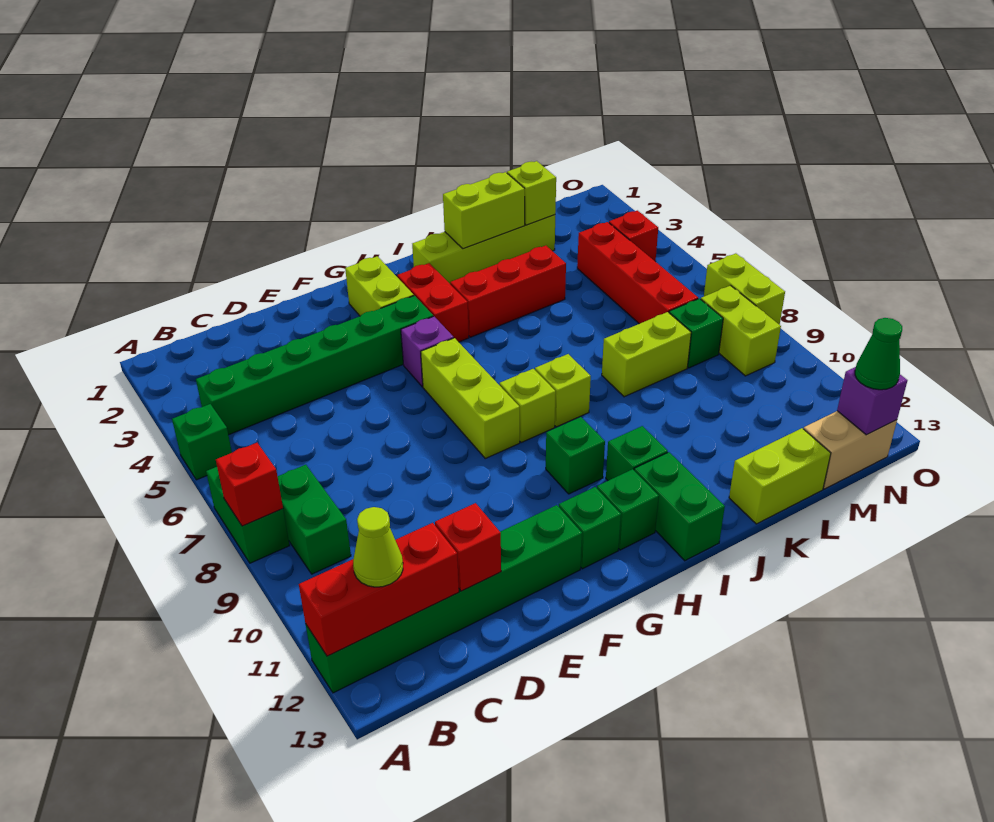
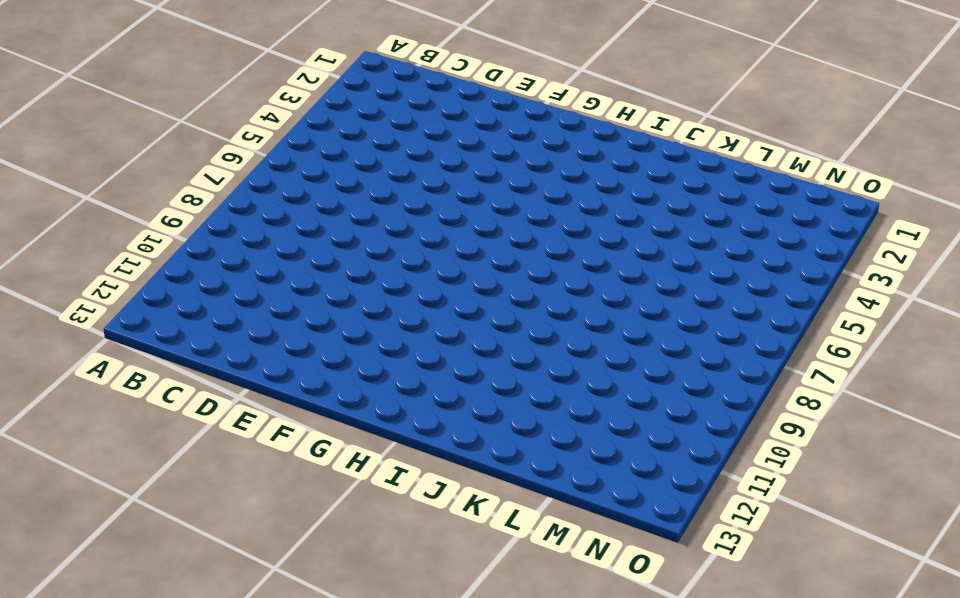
none -> green 1x1 brick [172,404,232,480]
none -> green 1x2 brick [206,467,290,563]
none -> green 1x6 brick [306,505,582,693]
none -> green 1x6 brick [196,296,433,435]

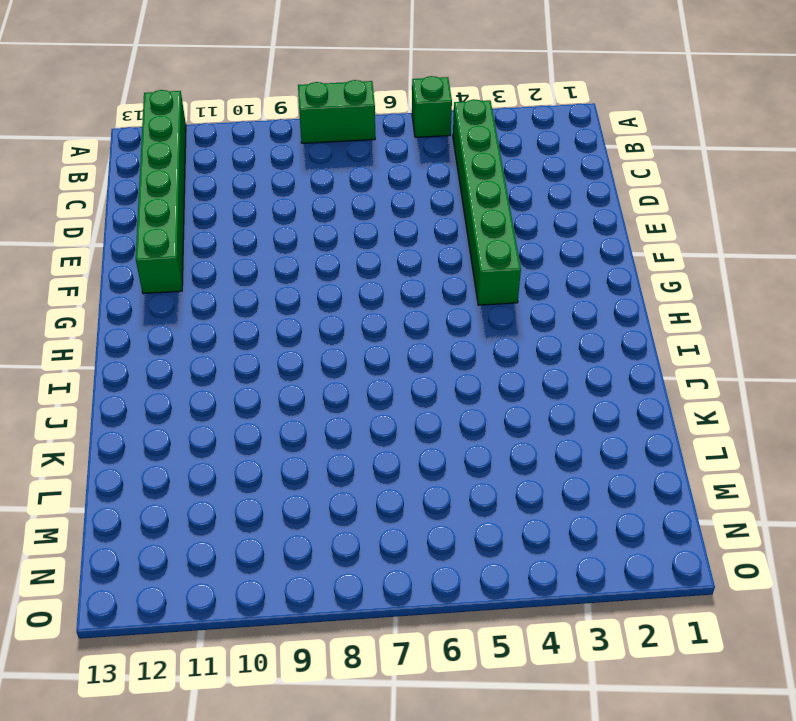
none -> green 1x2 brick [278,465,351,574]
none -> lime 1x2 brick [345,256,414,316]
none -> purple 1x1 brick [401,316,454,387]
none -> lime 1x3 brick [421,338,520,458]

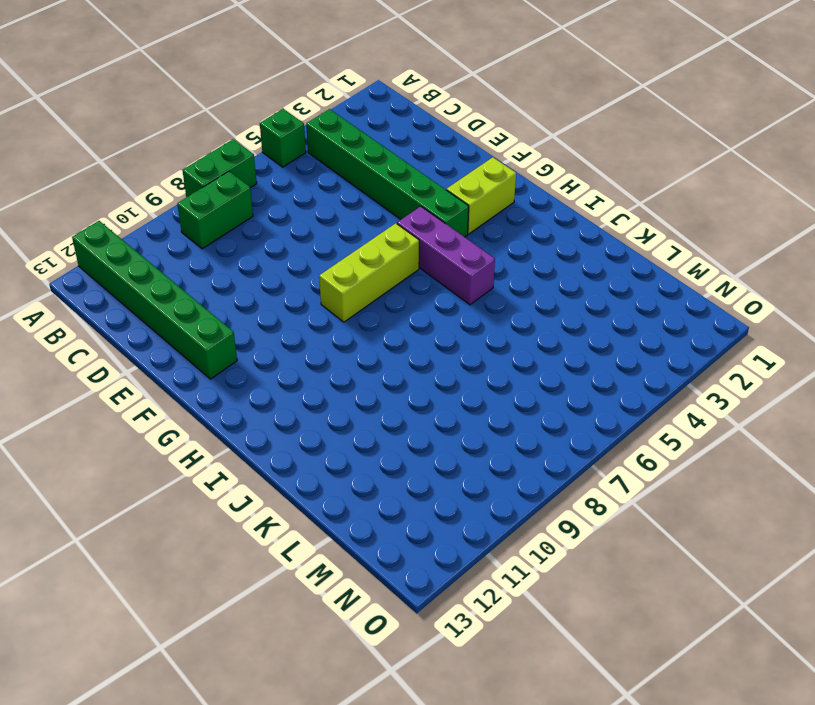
purple 1x3 brick [397,206,495,305] -> purple 1x1 brick [401,316,454,387]
none -> green 1x1 brick [559,487,621,569]
none -> red 1x2 brick [397,263,469,342]
none -> lime 1x1 brick [499,369,556,442]
none -> green 1x1 brick [546,417,605,494]

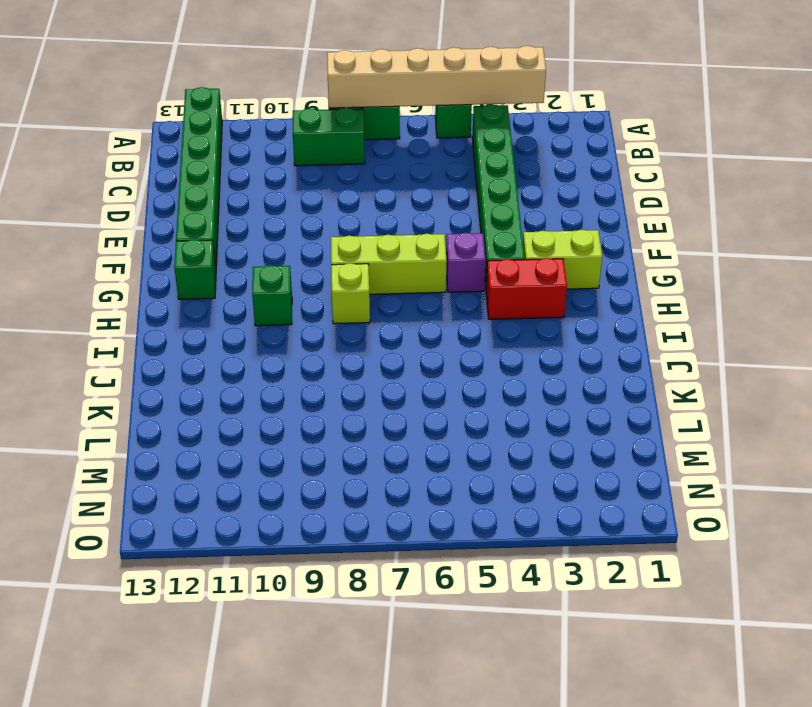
tan 1x6 brick [327,46,546,108] -> red 1x1 brick [216,443,283,526]
none -> green 1x1 brick [597,469,659,550]
none -> lime 1x4 brick [412,215,555,283]
none -> red 1x3 brick [450,246,566,337]
none -> lime 1x1 brick [535,354,591,427]

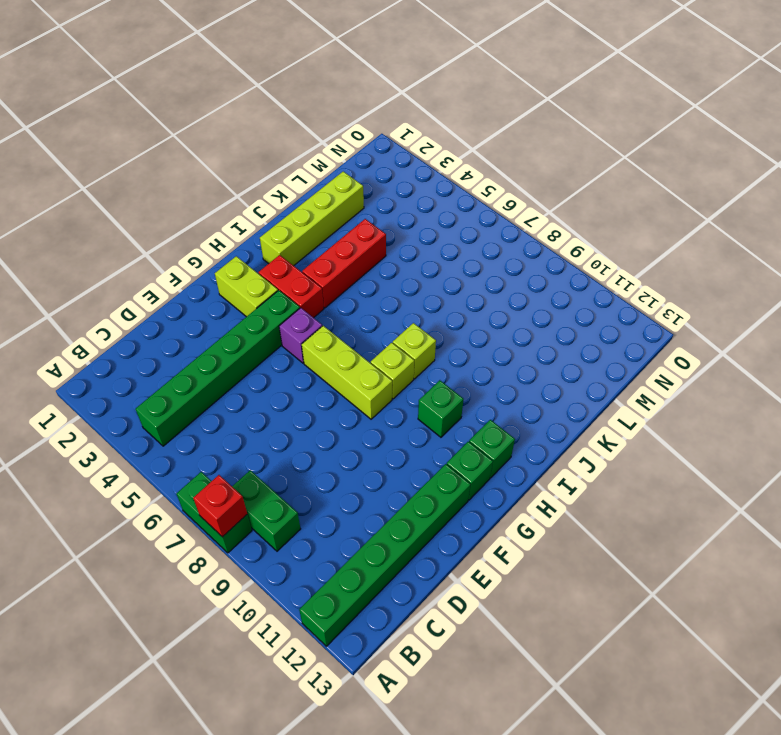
none -> green 1x1 brick [172,404,232,480]
none -> green 1x1 brick [606,426,668,481]
none -> green 1x2 brick [634,452,725,561]
none -> lime 1x2 brick [602,312,691,397]

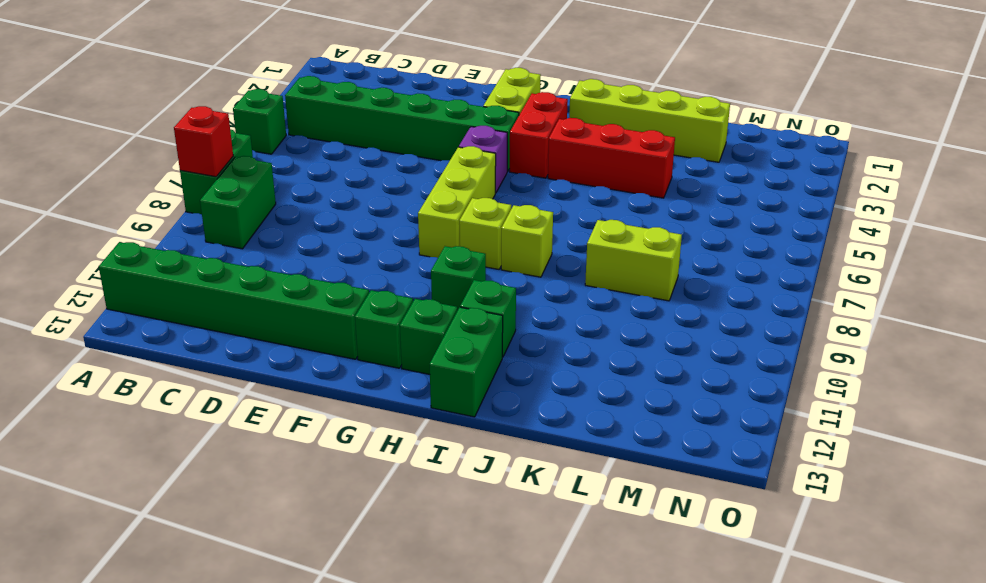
none -> lime 1x2 brick [729,428,831,524]
none -> red 1x4 brick [577,222,698,324]
none -> green 1x1 brick [669,299,723,368]
none -> tan 1x2 brick [804,411,897,489]

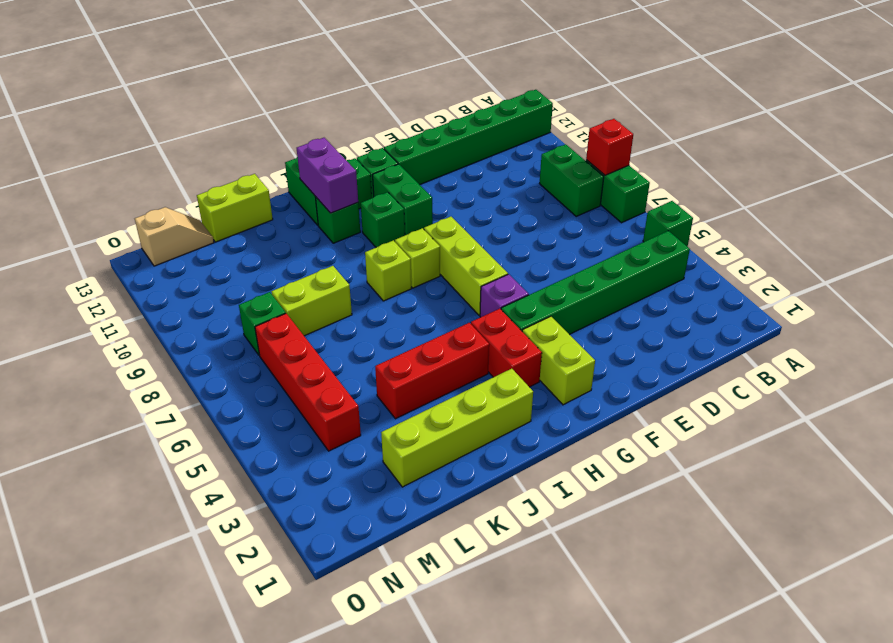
green 1x2 brick [373,164,433,235] -> none
purple 1x2 brick [297,138,358,213] -> none
tan 1x2 slope [135,207,214,266] -> tan 1x2 brick [804,411,897,489]
none -> red 1x1 brick [609,211,658,262]
none -> lime 1x2 brick [701,285,781,376]
none -> lime 1x2 brick [704,253,785,325]
none -> red 1x3 brick [299,523,459,656]

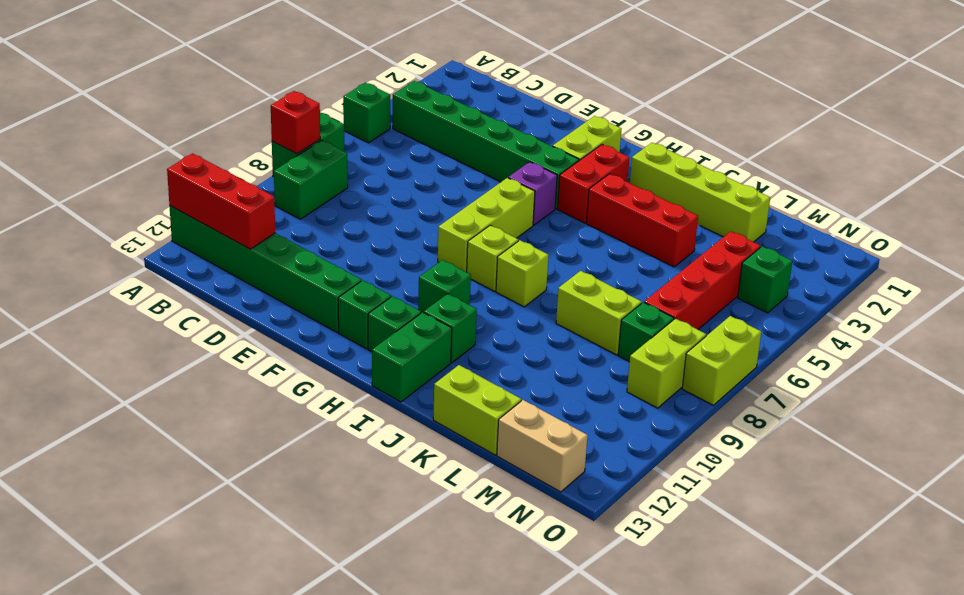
green 1x1 brick [738,246,792,313] -> red 1x1 brick [609,211,658,262]
none -> red 1x1 brick [435,503,501,591]
none -> lime 1x2 brick [443,172,525,249]
none -> lime 1x1 brick [507,161,556,225]
none -> purple 1x1 brick [837,367,907,435]

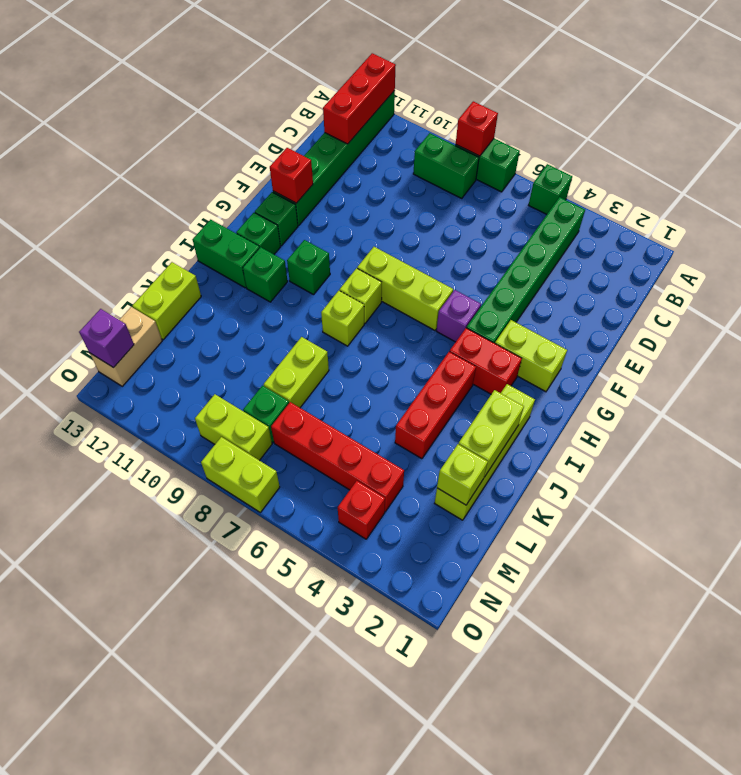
red 1x1 brick [270,148,313,203] -> red 1x1 brick moved to [435,503,501,591]
none -> lime 1x1 cone [353,507,403,587]
none -> green 1x1 cone [855,318,902,390]

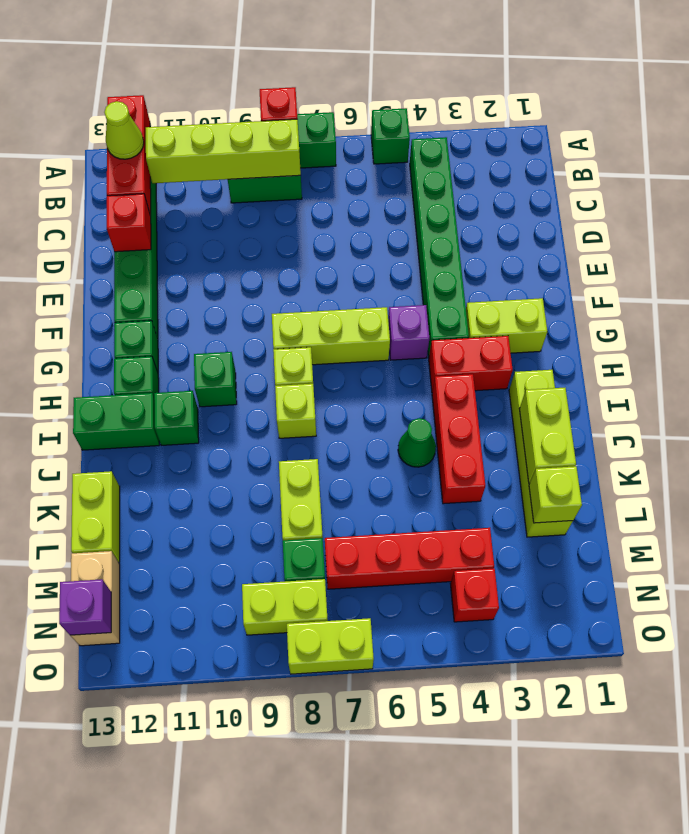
lime 1x4 brick [146,119,301,183] -> none
green 1x1 cone [398,418,436,467] -> green 1x1 cone moved to [855,318,902,390]

